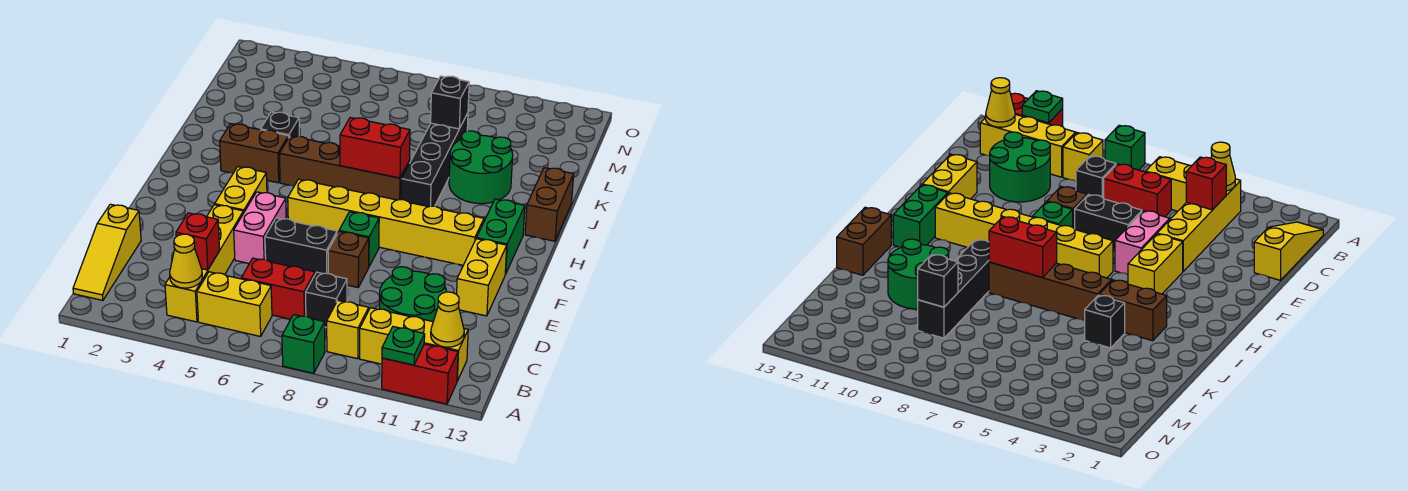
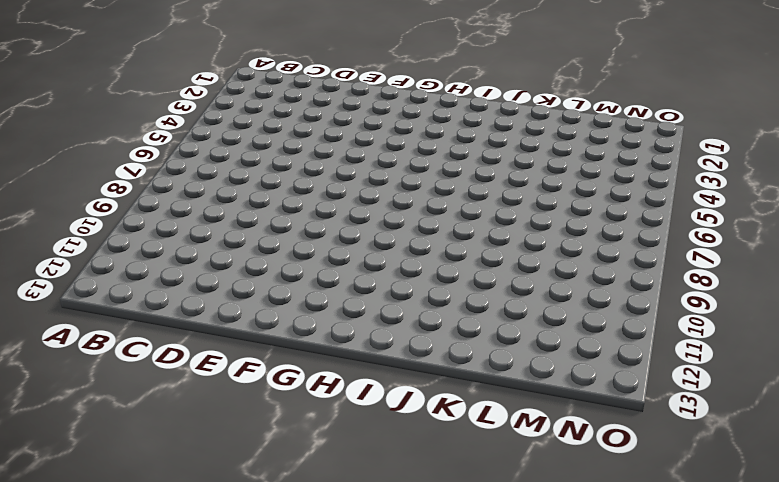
none -> green 1x1 brick [282,315,325,373]
none -> red 1x2 brick [382,344,458,404]
none -> yellow 1x3 slope [73,204,141,300]
none -> yellow 1x4 brick [165,205,244,322]

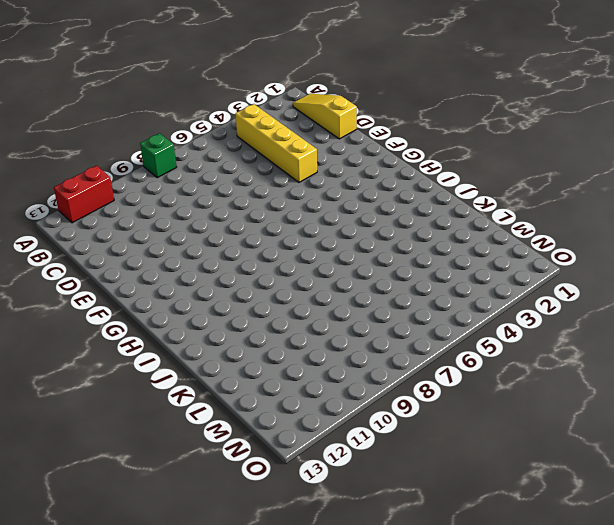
none -> yellow 1x2 brick [197,272,272,336]
none -> yellow 1x1 brick [327,301,369,359]
none -> yellow 1x3 brick [360,308,468,381]
none -> red 1x2 brick [241,258,315,319]

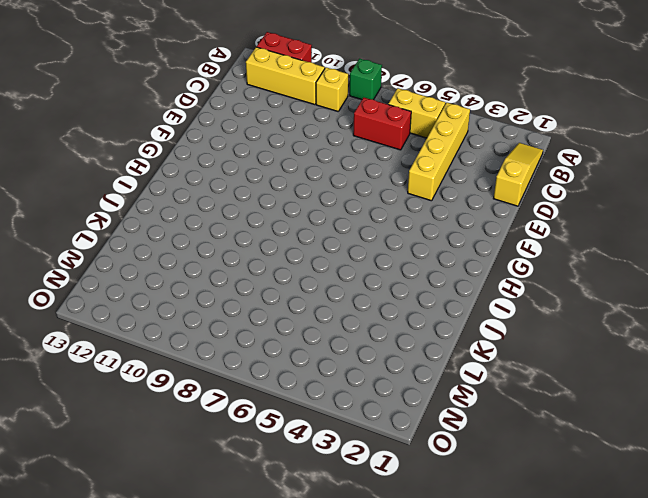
none -> black 1x1 brick [306,272,347,327]
none -> green 2x2 round brick [380,267,447,322]
none -> pink 1x2 brick [234,192,286,264]
none -> black 1x2 brick [265,218,337,274]

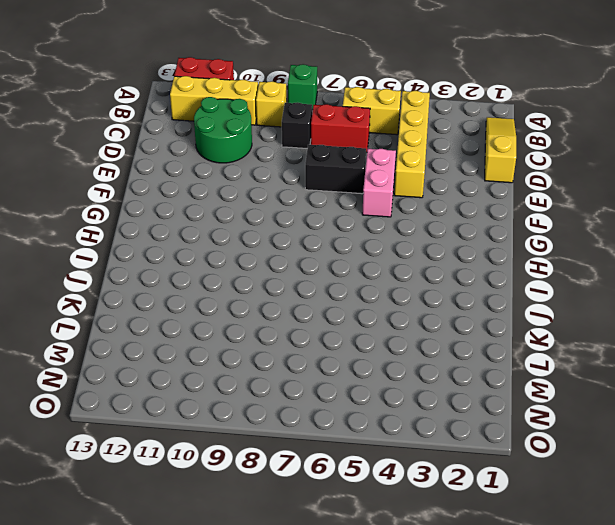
none -> brown 1x1 brick [328,232,369,287]
none -> yellow 1x2 brick [457,239,507,316]
none -> yellow 1x2 brick [215,167,267,213]
none -> green 1x1 brick [339,212,379,266]

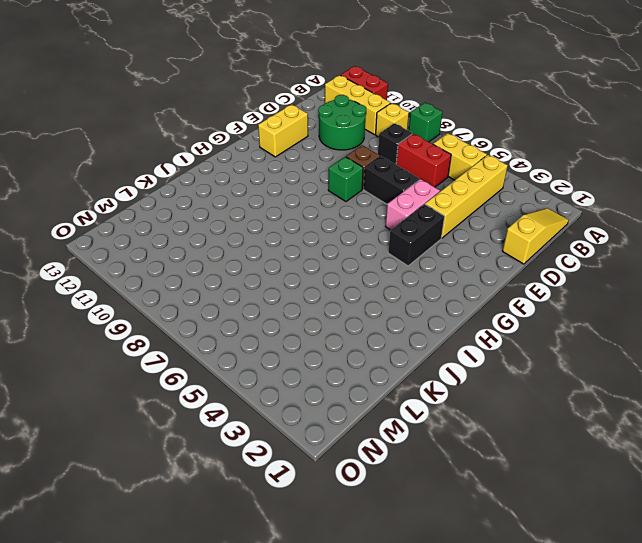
black 1x2 brick [388,204,445,266] -> yellow 1x2 brick [215,167,267,213]
none -> yellow 1x6 brick [288,179,484,265]
none -> green 1x2 brick [477,199,525,274]
none -> brown 1x2 brick [220,124,288,183]
none -> brown 1x4 brick [279,136,409,200]

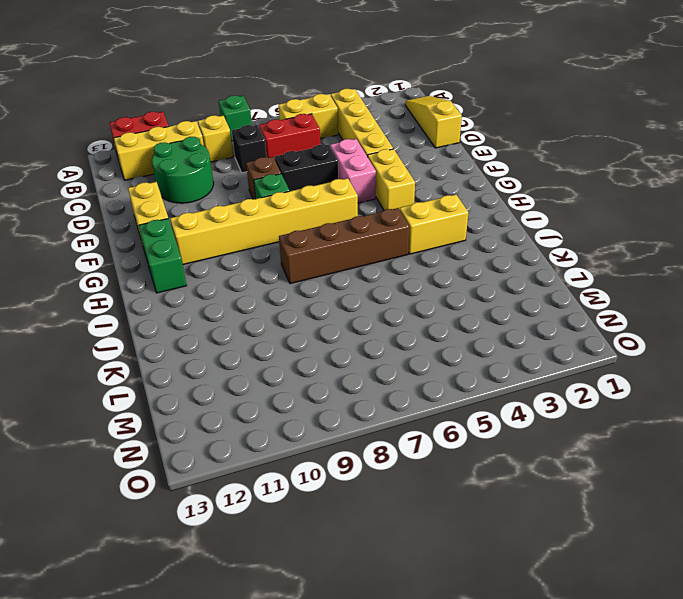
yellow 1x2 brick [400,195,468,254] -> brown 1x2 brick [220,124,288,183]
none -> black 1x4 brick [401,113,468,207]
none -> brown 1x2 brick [525,168,574,241]
none -> black 1x1 brick [261,112,299,138]
none -> green 2x2 round brick [449,131,513,204]

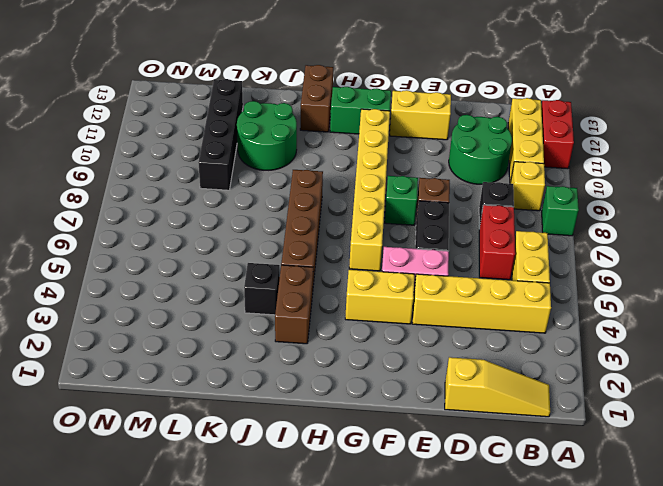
brown 1x2 brick [300,65,333,132] -> brown 1x2 brick turned to [525,168,574,241]
black 1x4 brick [198,79,243,190] -> black 1x4 brick turned to [401,113,468,207]
none -> green 1x1 plate [382,327,425,365]
none -> yellow 1x1 cone [170,234,202,288]
none -> yellow 1x1 cone [431,292,464,347]
none -> red 1x1 brick [176,213,220,270]

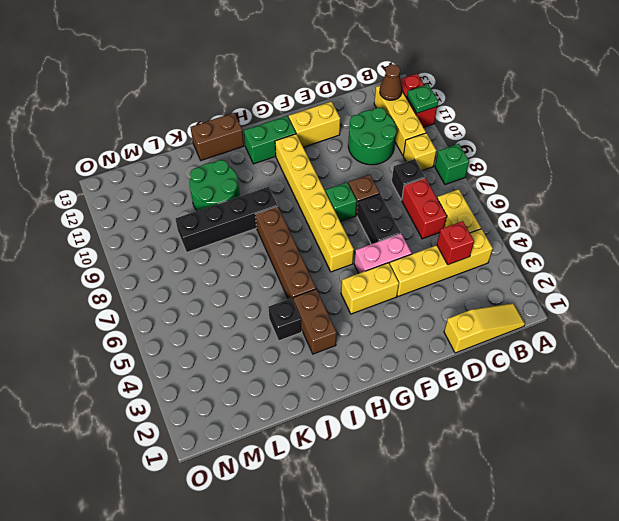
brown 1x1 cone [380,64,402,100] -> yellow 1x1 cone [431,292,464,347]
none -> yellow 1x1 cone [170,234,202,288]
none -> red 1x2 brick [340,118,410,178]
none -> black 1x1 brick [431,76,469,129]

